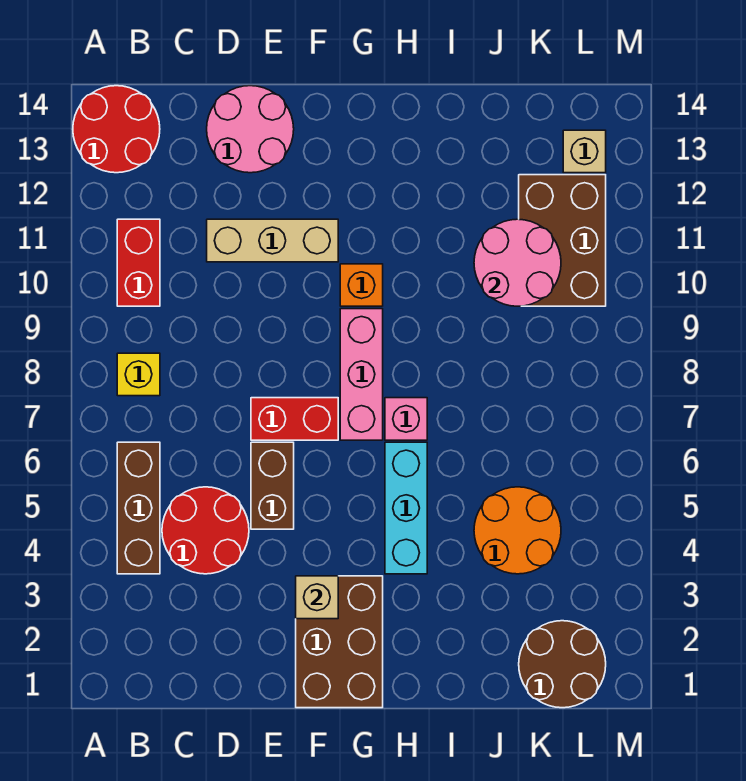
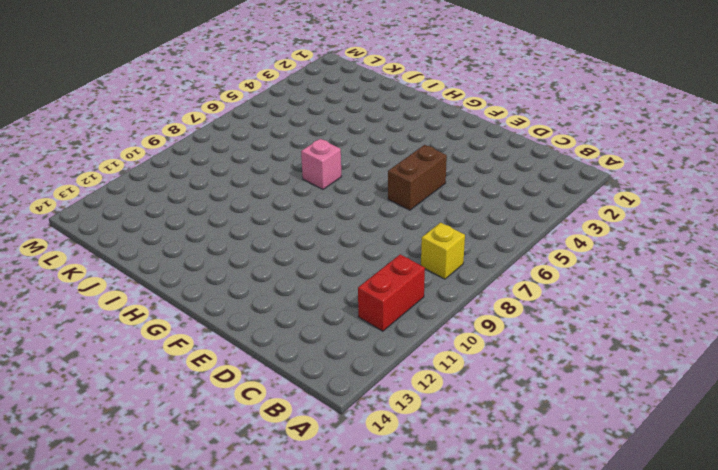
none -> red 2x2 round brick [73,86,160,173]
none -> brown 1x3 brick [117,442,160,574]
none -> red 2x2 round brick [162,487,249,574]

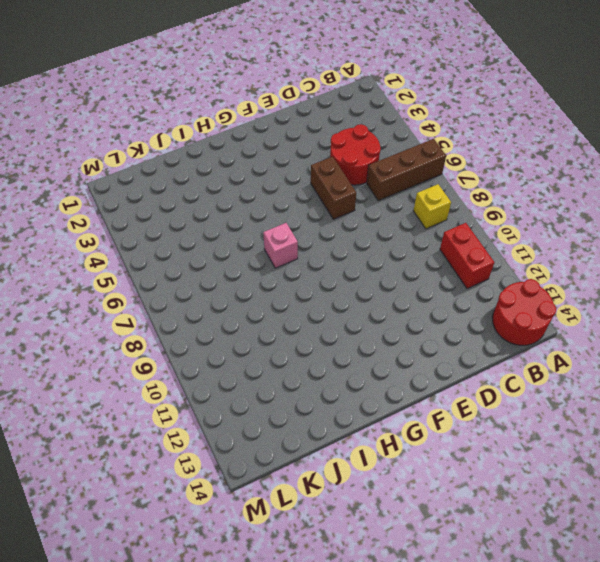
brown 1x3 brick [367,139,446,201] -> brown 1x3 brick turned to [117,442,160,574]
none -> tan 1x3 brick [207,219,338,262]
none -> pink 2x2 round brick [207,86,294,173]
none -> red 1x2 brick [251,398,338,440]

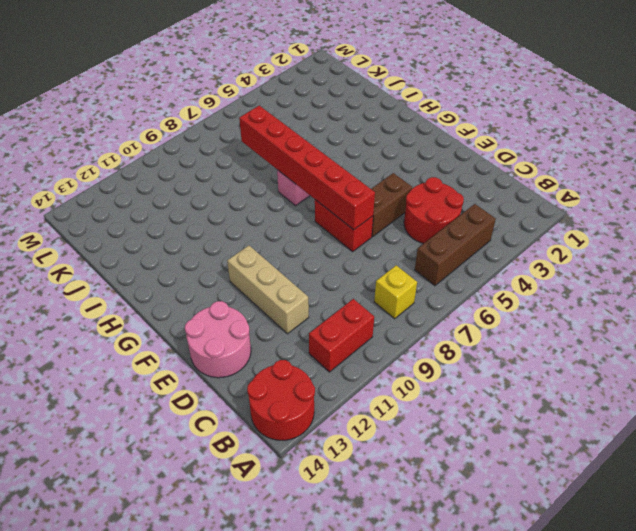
red 1x6 brick [239,106,375,230] -> none
none -> brown 2x3 brick [296,576,383,708]
none -> pink 1x3 brick [340,309,383,440]
none -> orange 1x1 brick [340,264,383,306]

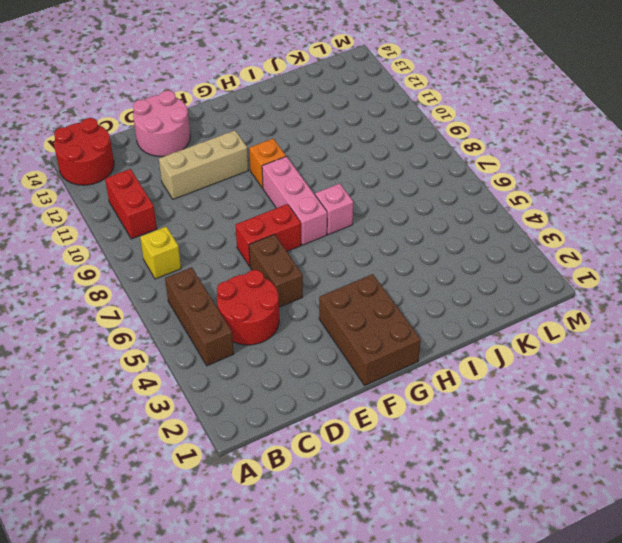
none -> cyan 1x3 brick [385,442,427,574]
none -> orange 2x2 round brick [474,487,561,574]
none -> brown 2x2 round brick [519,621,606,708]

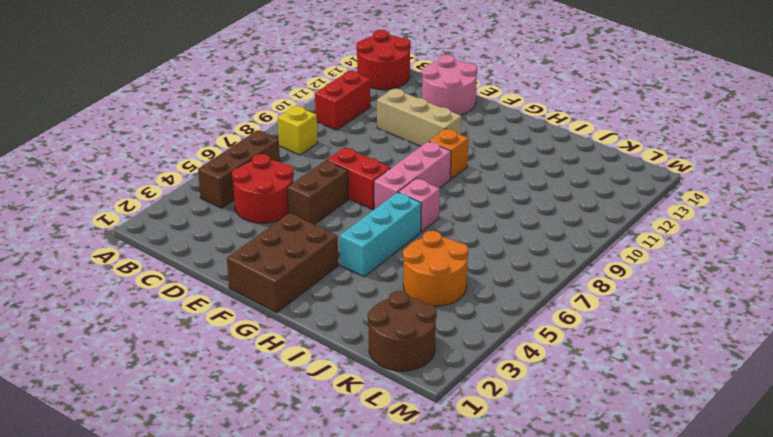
none -> brown 2x3 brick [519,175,606,306]
none -> tan 1x1 brick [563,130,606,173]
none -> tan 1x1 brick [296,576,338,619]

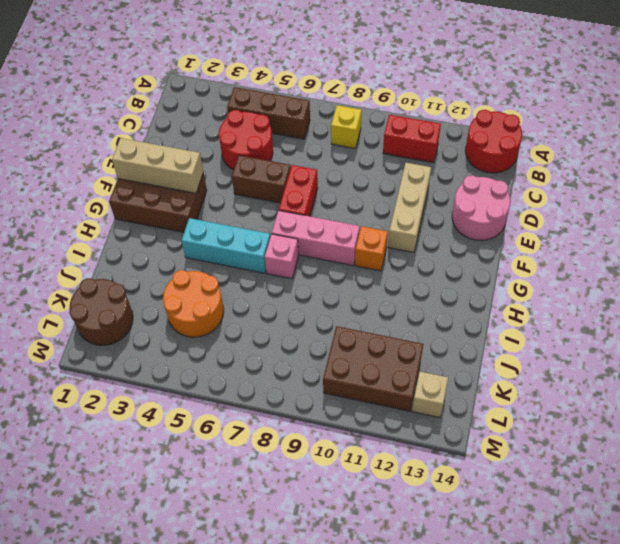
tan 1x3 brick [112,138,203,193] -> tan 1x1 brick [296,576,338,619]
none -> pink 2x2 round brick [474,219,561,306]

